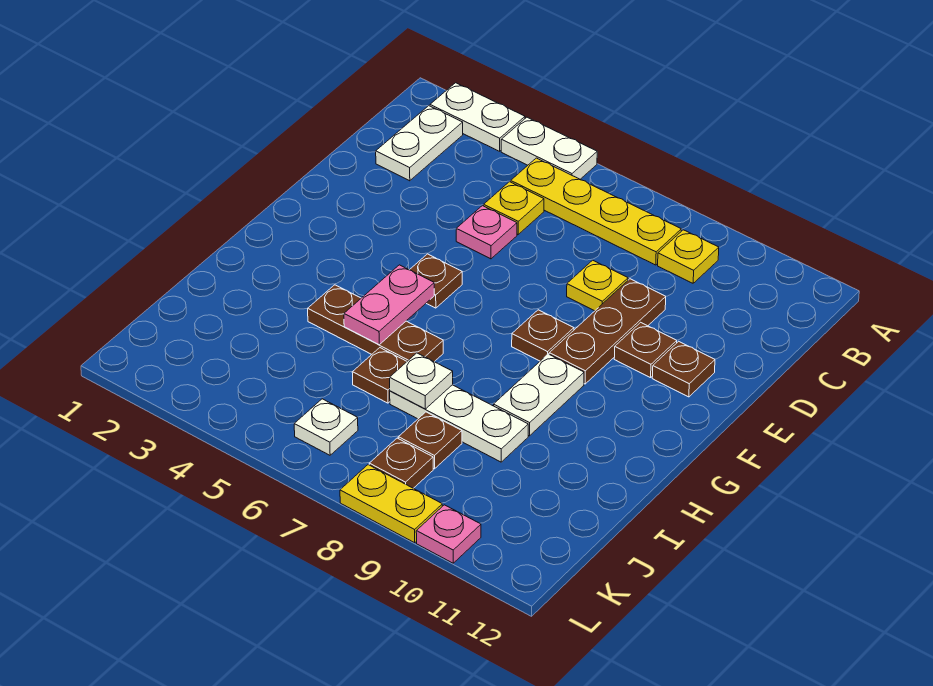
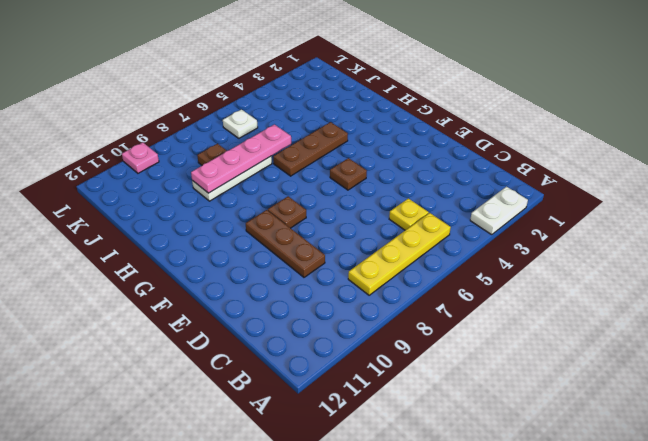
pink 1x4 plate [191,124,291,193] -> white 1x1 plate [390,353,453,409]
none -> white 1x2 plate [501,117,597,179]
none -> white 1x2 plate [376,106,463,181]
none -> yellow 1x1 plate [658,230,719,283]

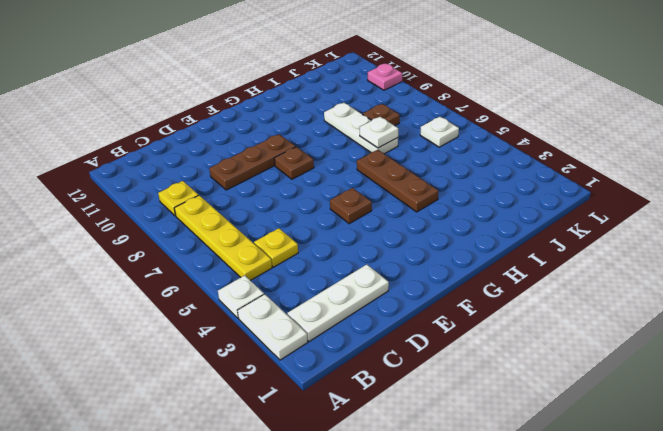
white 1x1 plate [218,275,264,318] -> white 1x2 plate [501,117,597,179]
white 1x3 plate [287,265,389,342] -> white 1x2 plate [376,106,463,181]
none -> pink 1x1 plate [456,206,517,259]
none -> yellow 1x1 plate [567,260,628,311]
none -> brown 1x1 plate [614,322,677,378]

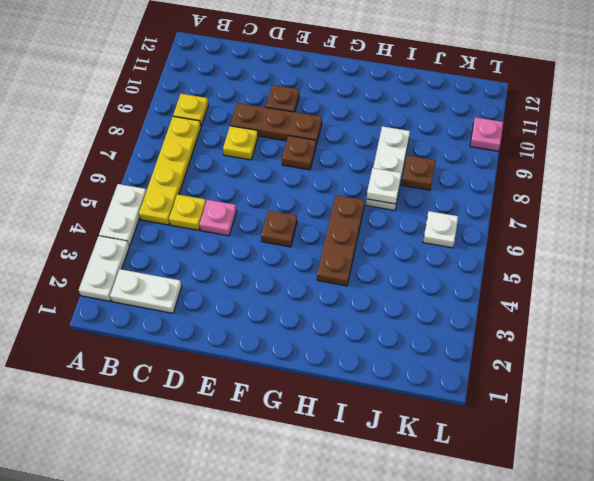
none -> brown 1x1 plate [652,341,715,397]
none -> white 1x2 plate [494,354,584,436]
none -> brown 1x1 plate [352,348,407,403]

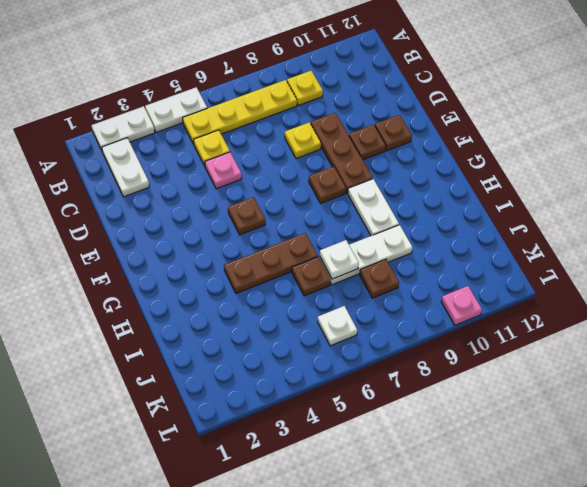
none -> brown 1x1 plate [369,438,433,488]
none -> yellow 1x2 plate [340,465,442,543]
none -> pink 1x2 plate [344,265,434,344]

